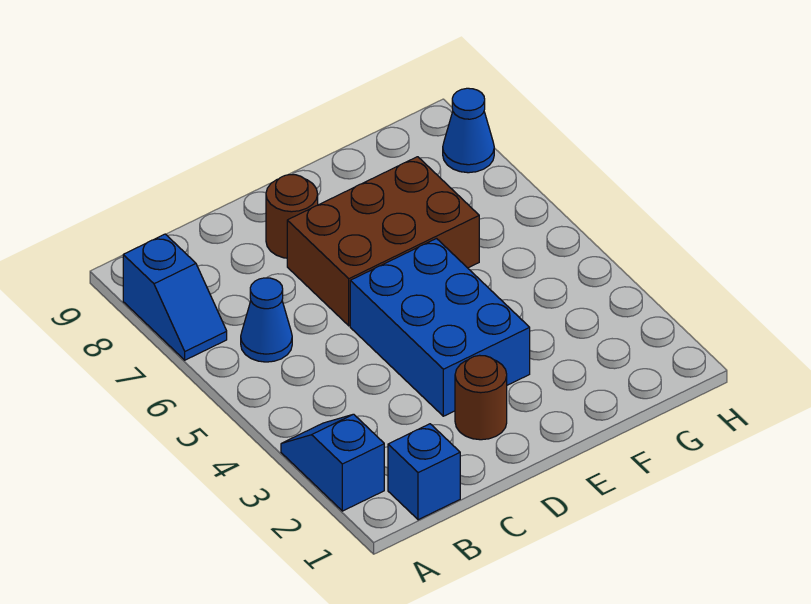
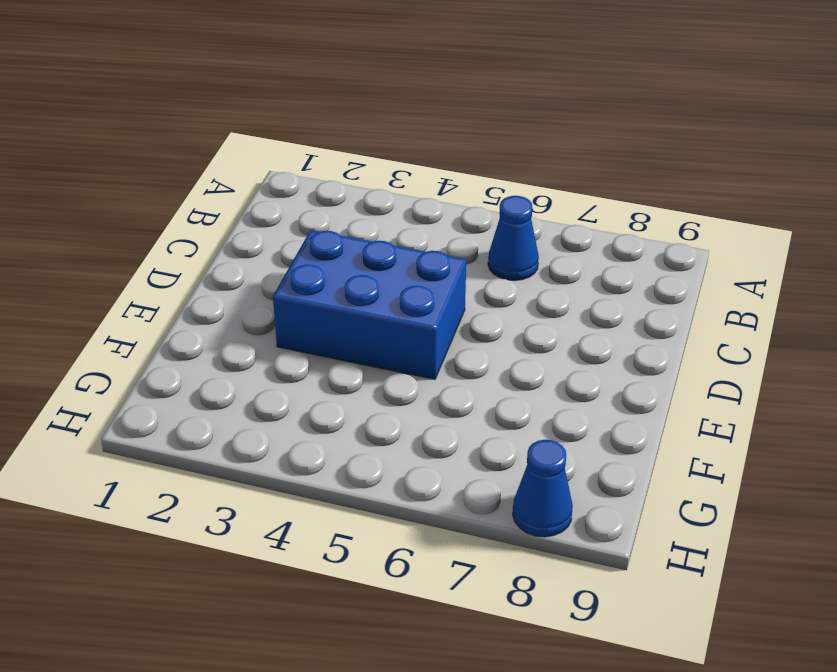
none -> blue 1x2 slope [281,414,384,511]
none -> blue 1x2 slope [123,234,227,360]

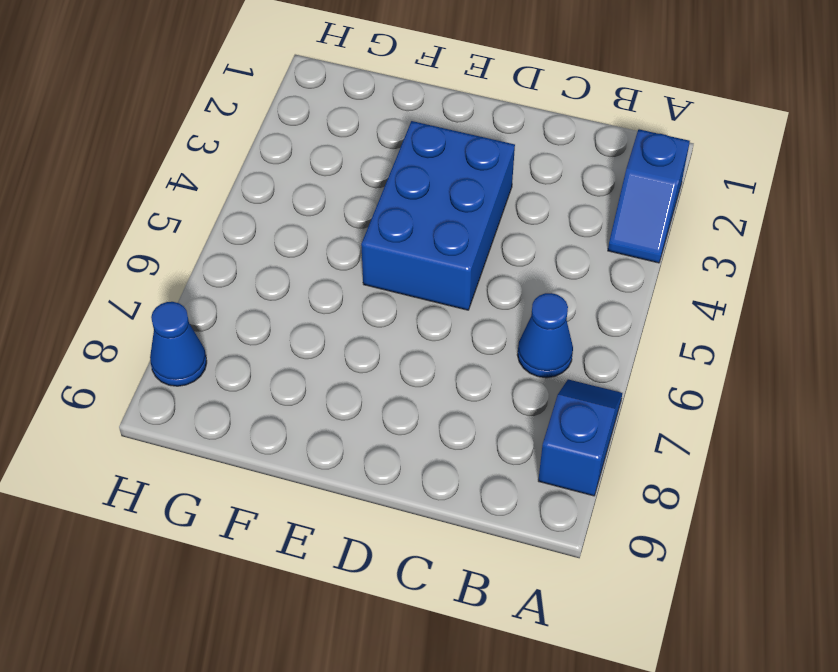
none -> blue 1x1 brick [388,424,460,520]
none -> brown 1x1 round brick [455,355,507,440]

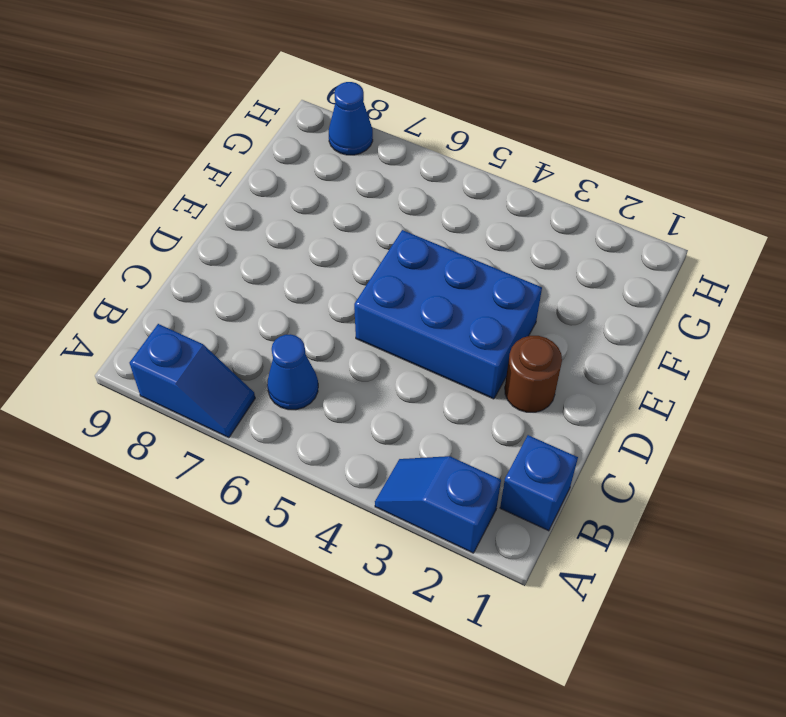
none -> brown 2x3 brick [287,157,479,326]
none -> brown 1x1 round brick [266,175,318,258]

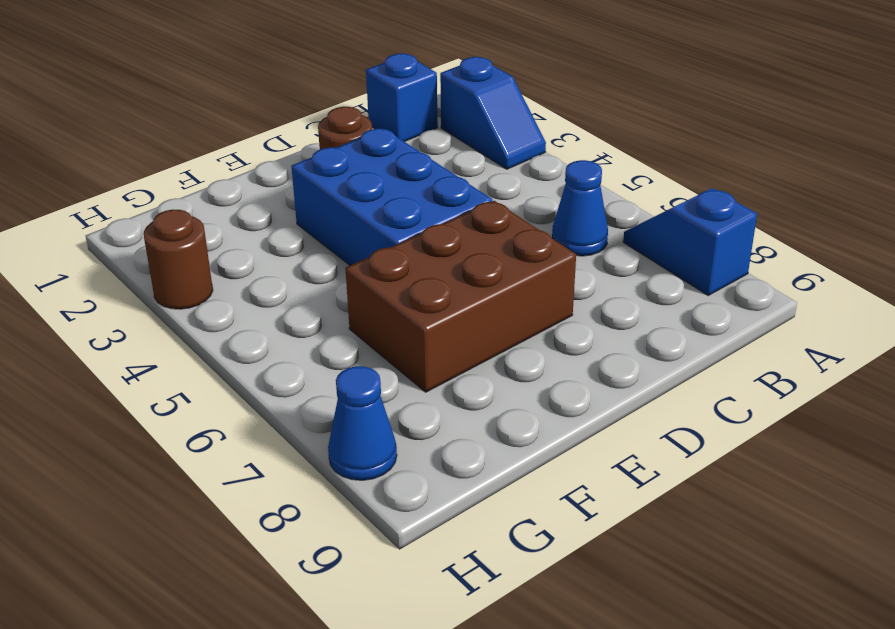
brown 1x1 round brick [144,210,213,309] -> brown 1x1 round brick moved to [266,175,318,258]

